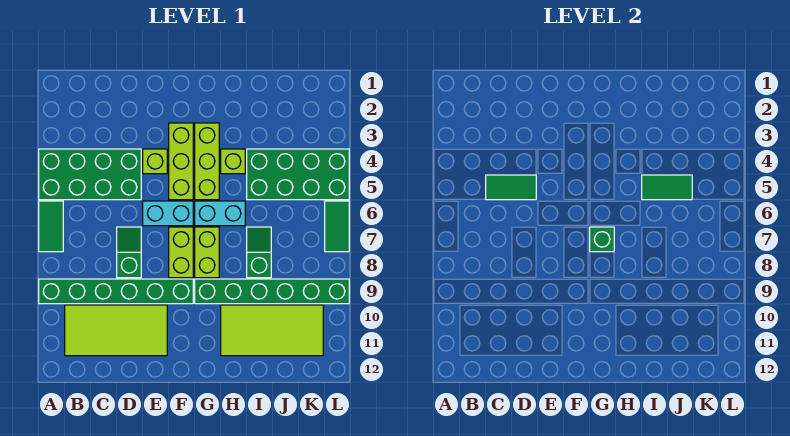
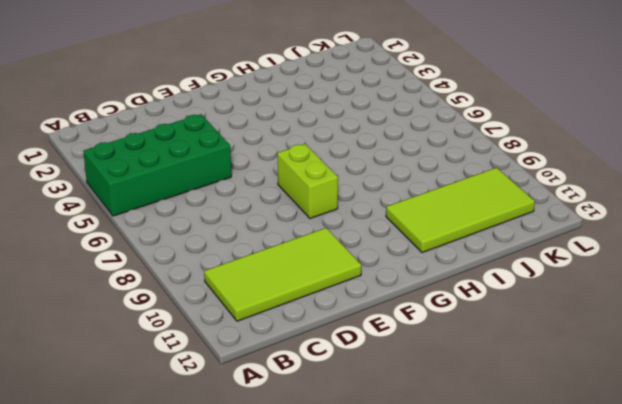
none -> green 1x2 tile [39,201,63,252]
none -> green 1x6 brick [39,279,193,304]
none -> green 1x2 slope [117,227,141,278]

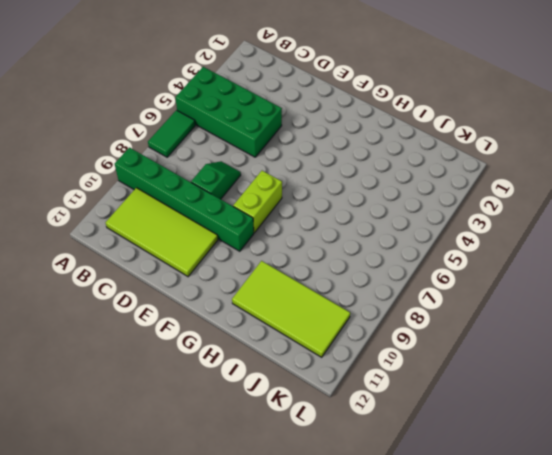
none -> lime 1x1 brick [143,149,167,174]
none -> cyan 1x2 brick [143,201,193,226]
none -> lime 1x3 brick [169,123,193,200]

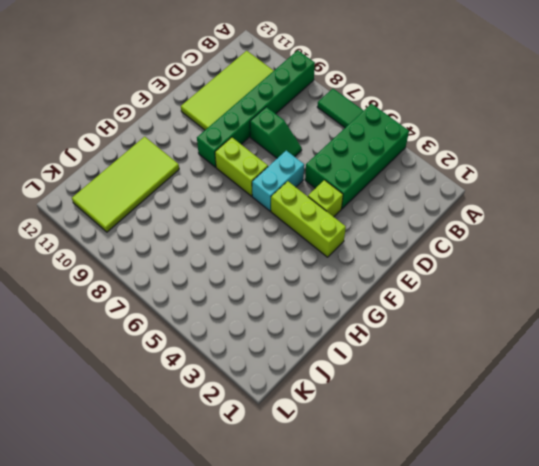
none -> lime 1x3 brick [195,123,219,200]
none -> cyan 1x2 brick [195,201,245,226]
none -> lime 1x2 brick [195,227,219,278]

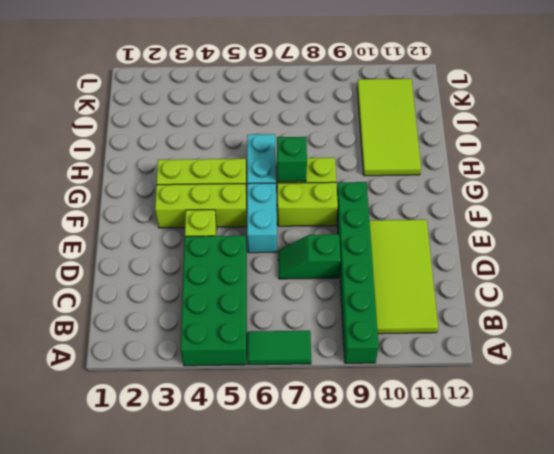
none -> green 1x6 brick [195,279,349,304]
none -> lime 1x1 brick [221,149,245,174]
none -> green 2x4 brick [247,149,349,200]

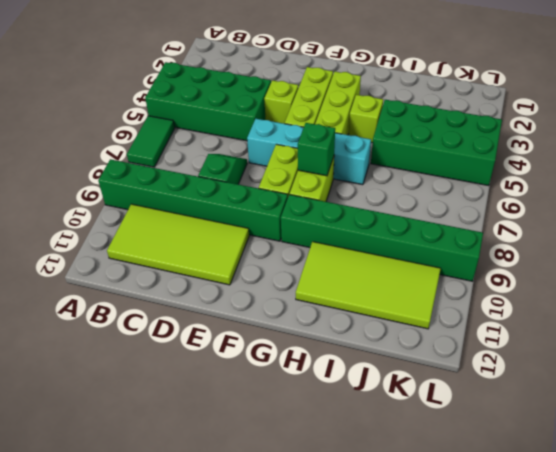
none -> green 1x2 slope [247,227,271,278]
none -> green 1x2 tile [325,201,349,252]
none -> green 1x2 tile [486,175,536,200]

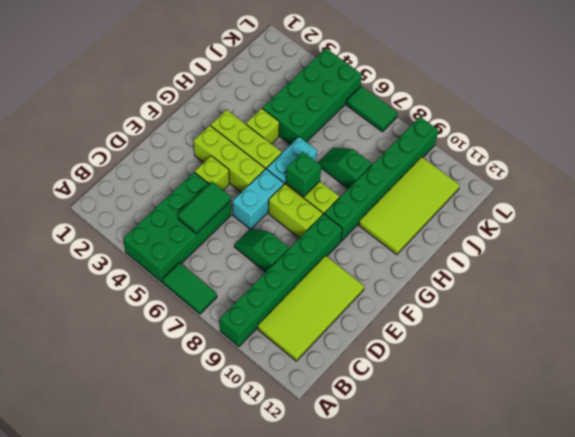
none -> green 1x2 tile [642,175,692,200]

